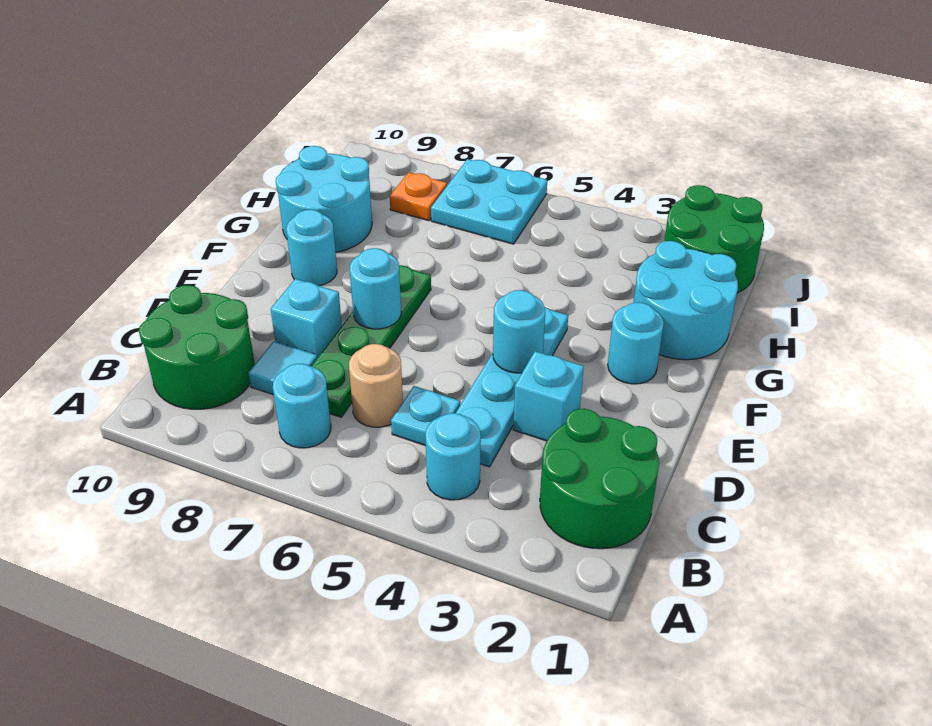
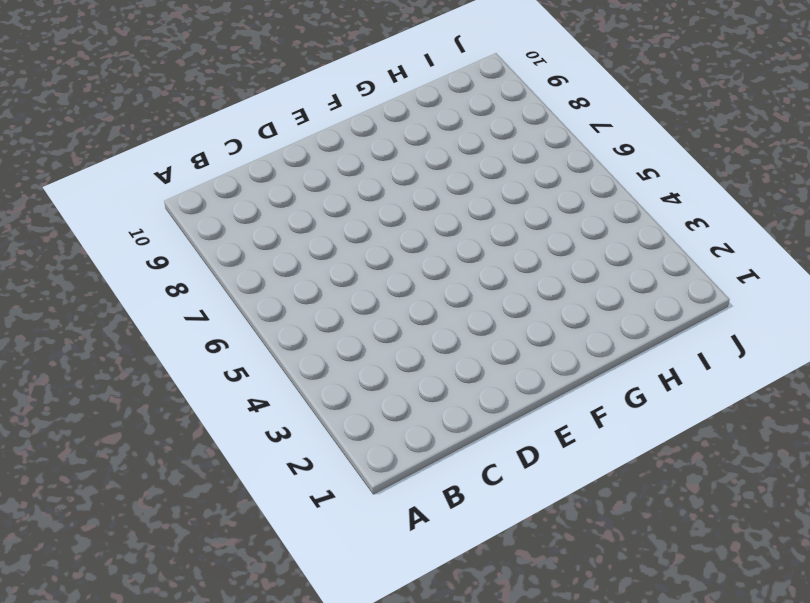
none -> green 2x2 round brick [540,409,659,549]
none -> cyan 1x1 round brick [425,413,481,500]
none -> cyan 1x1 round brick [273,364,331,448]

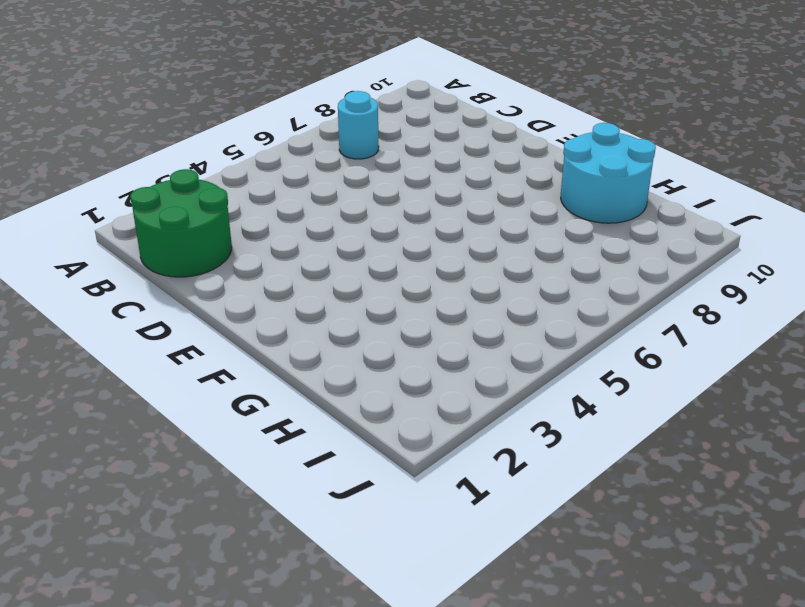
none -> cyan 1x1 round brick [425,413,481,500]
none -> green 2x2 round brick [139,285,255,409]
none -> cyan 1x4 plate [456,307,568,467]

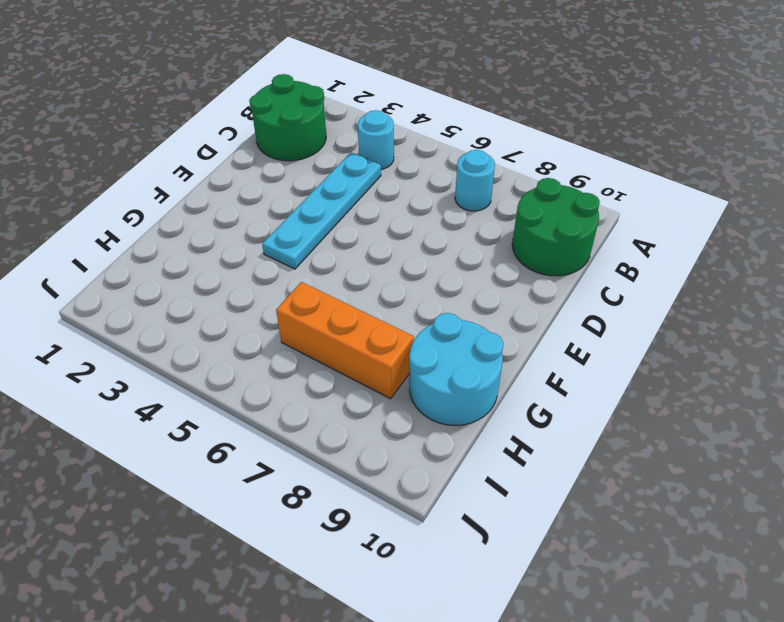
orange 1x3 brick [276,282,414,399] -> none
none -> cyan 1x1 plate [391,386,460,446]
none -> tan 1x1 round brick [349,344,403,427]
none -> green 1x4 plate [312,265,431,417]

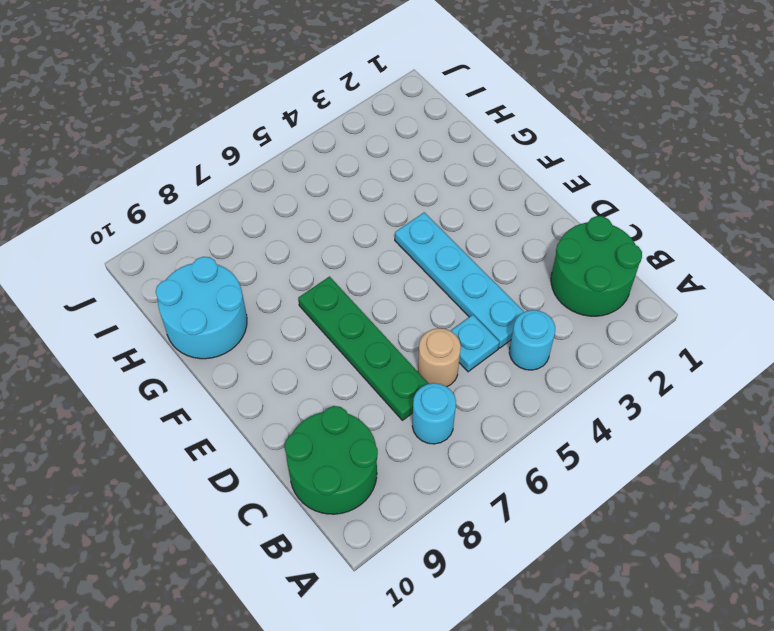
none -> cyan 1x1 tile [248,341,317,395]
none -> cyan 1x1 brick [513,351,584,441]
none -> cyan 1x1 brick [271,279,342,358]

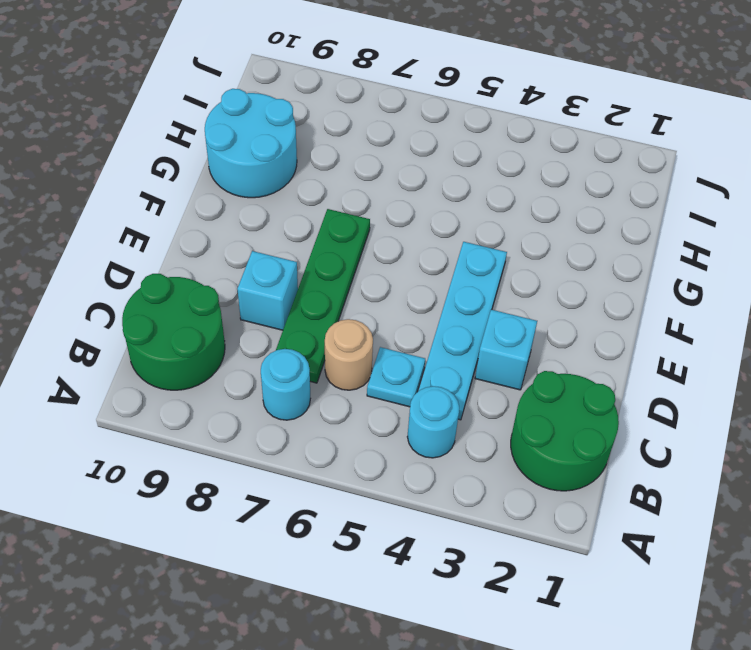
none -> cyan 1x1 tile [248,341,317,395]
none -> cyan 1x1 round brick [608,302,664,384]
none -> cyan 1x1 round brick [286,210,337,286]

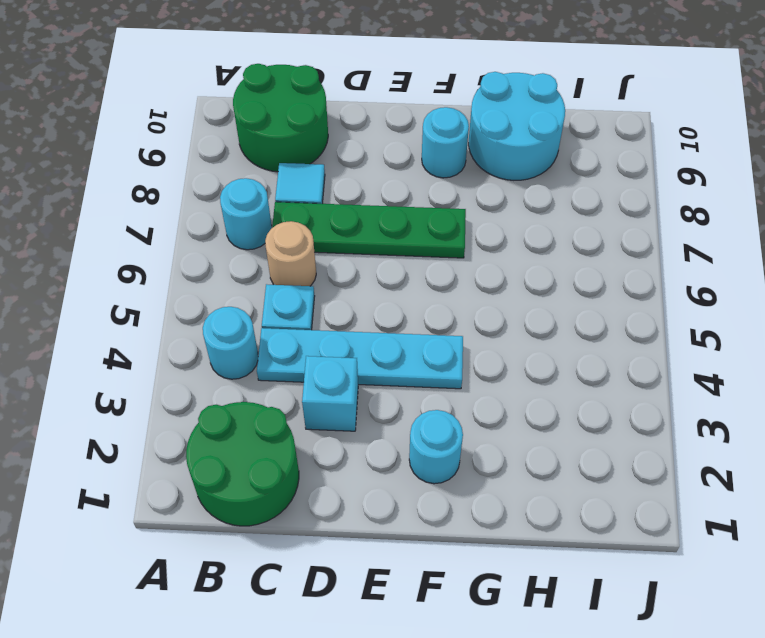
none -> cyan 1x1 brick [271,279,342,358]
none -> cyan 2x2 round brick [634,241,738,360]
none -> green 2x2 round brick [664,185,764,293]

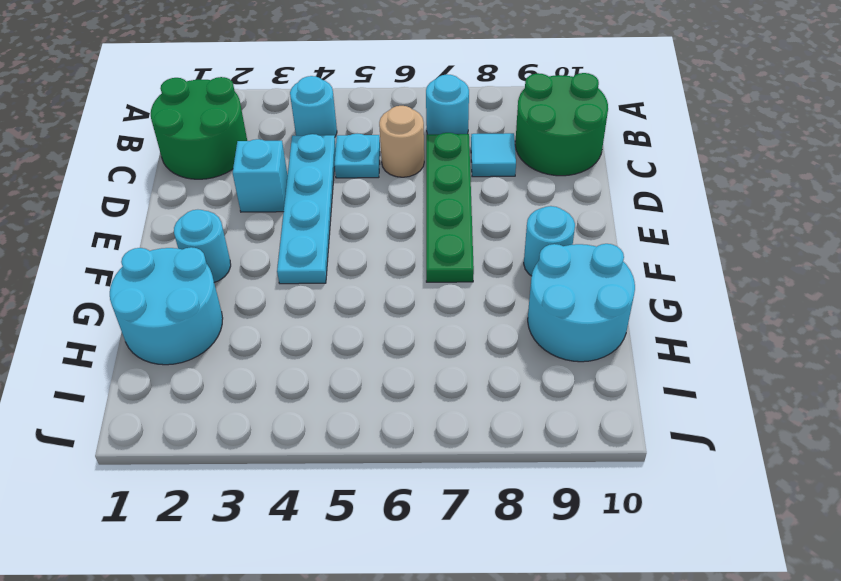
none -> cyan 1x1 brick [271,279,342,358]
none -> green 2x2 round brick [664,185,764,293]
none -> cyan 2x2 plate [431,159,547,244]

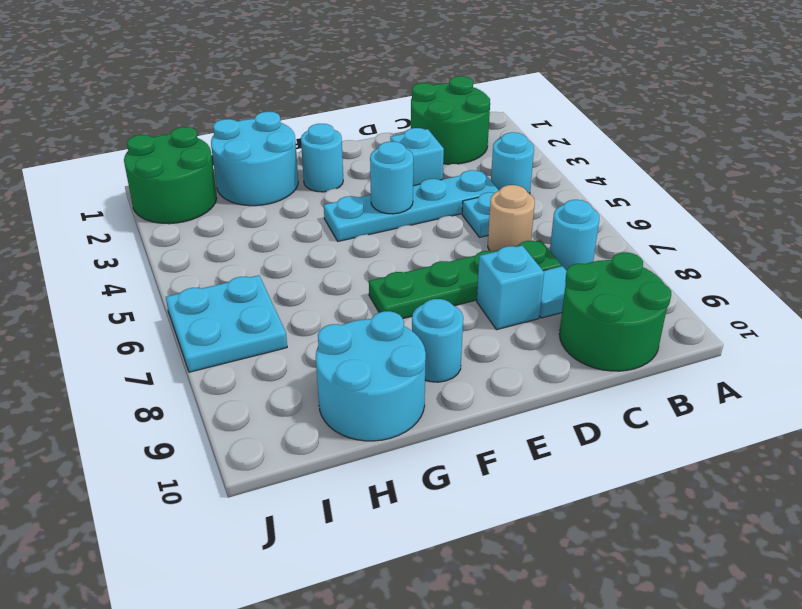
none -> orange 1x1 plate [390,172,447,221]
none -> cyan 1x1 round brick [350,248,401,329]

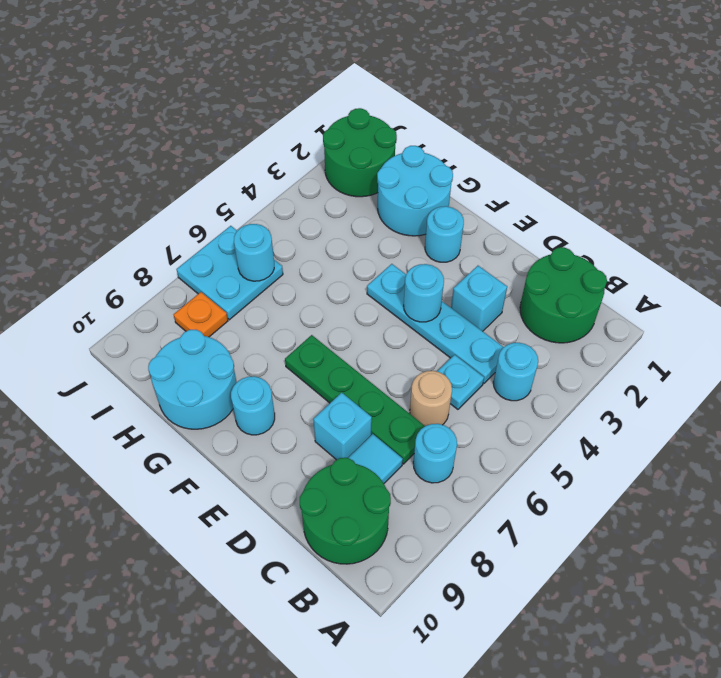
cyan 1x1 round brick [234,224,274,281] -> cyan 1x1 round brick moved to [350,248,401,329]

